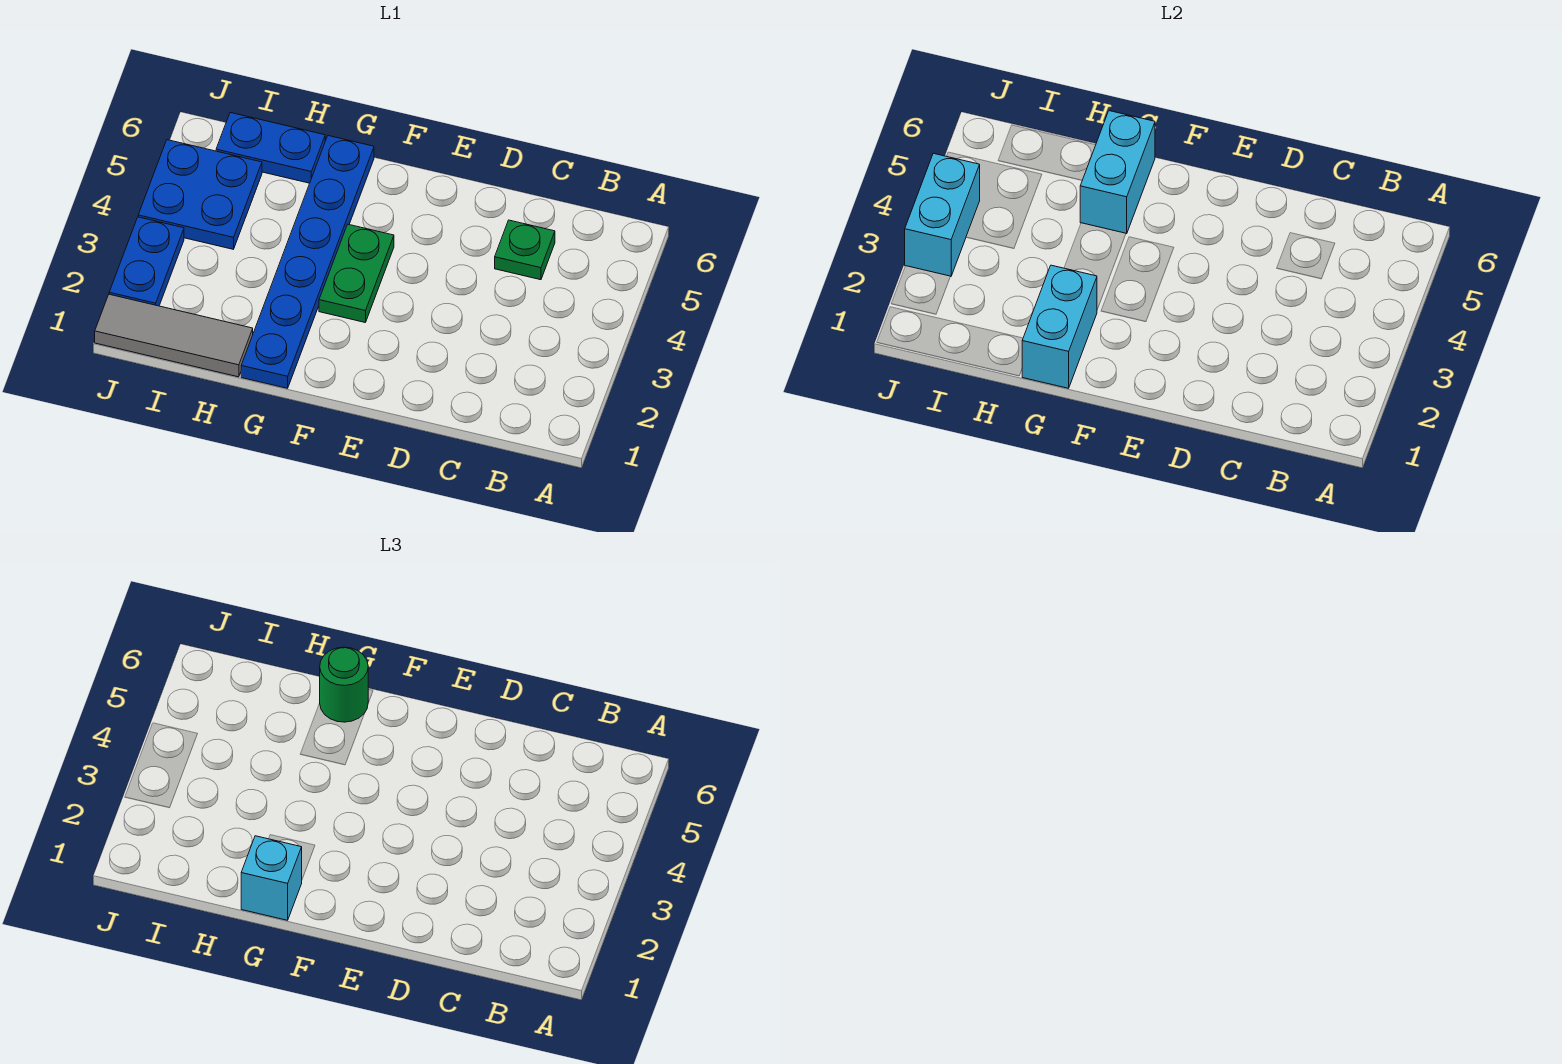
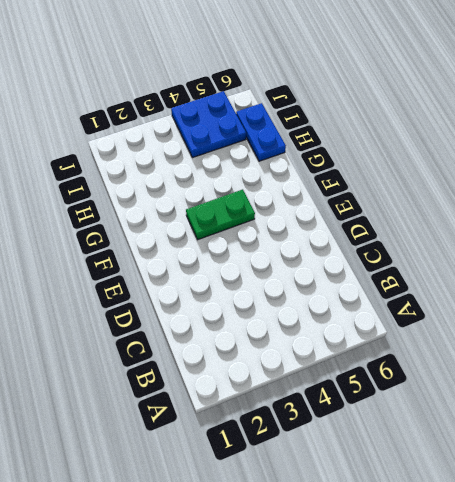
none -> green 1x1 plate [495,220,555,280]
none -> blue 1x6 plate [241,136,374,388]
none -> grey 1x3 tile [95,294,253,377]

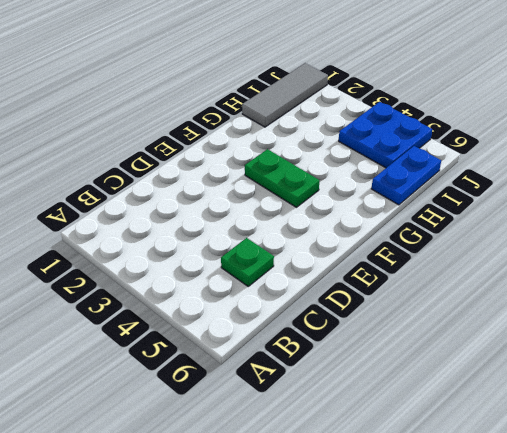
none -> blue 1x6 plate [241,136,374,388]
none -> blue 1x2 plate [109,217,184,306]
none -> cyan 1x2 brick [1022,265,1097,388]

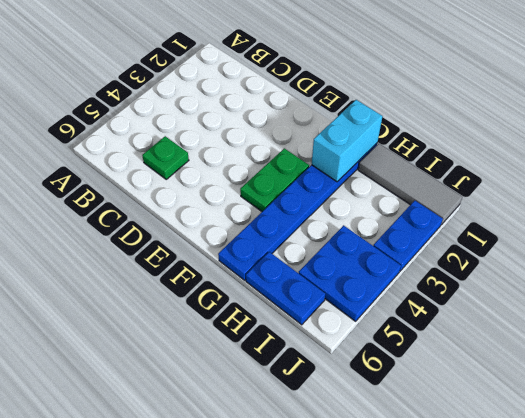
none -> cyan 1x2 brick [1080,111,1155,234]
none -> cyan 1x2 brick [905,153,980,277]
none -> cyan 1x1 brick [241,836,302,920]

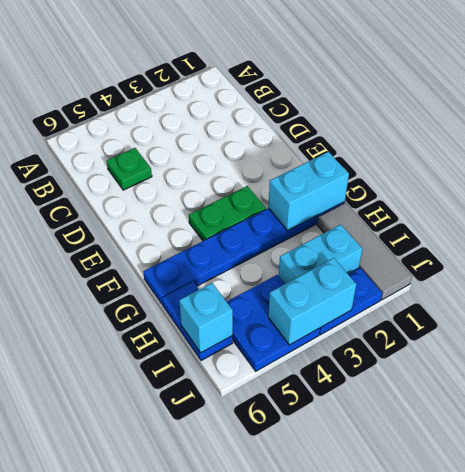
cyan 1x2 brick [279,224,362,284] -> cyan 1x2 brick moved to [1080,111,1155,234]
cyan 1x1 brick [179,283,233,353] -> cyan 1x1 brick moved to [241,836,302,920]
none -> green 1x1 round brick [320,647,368,722]

